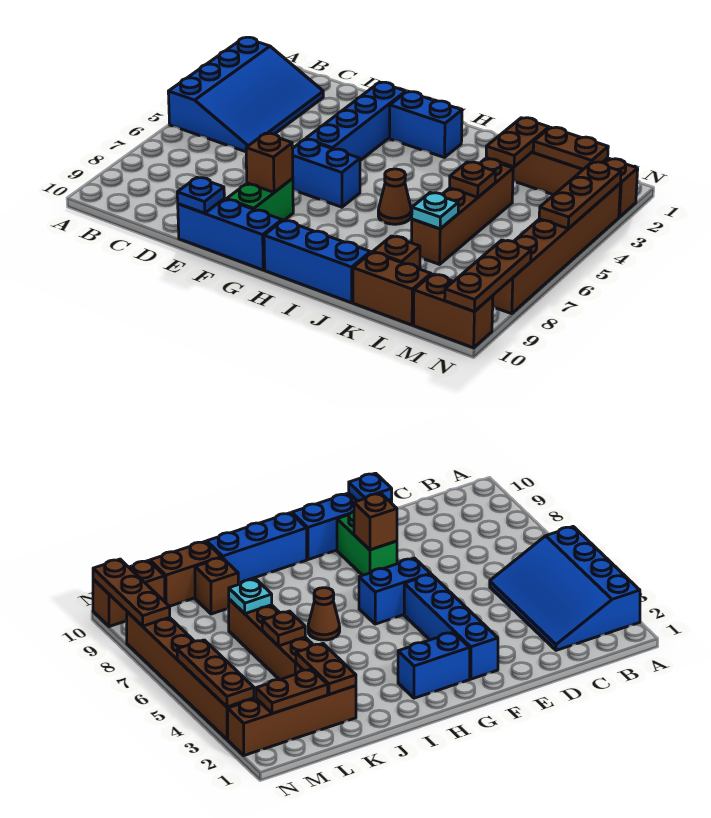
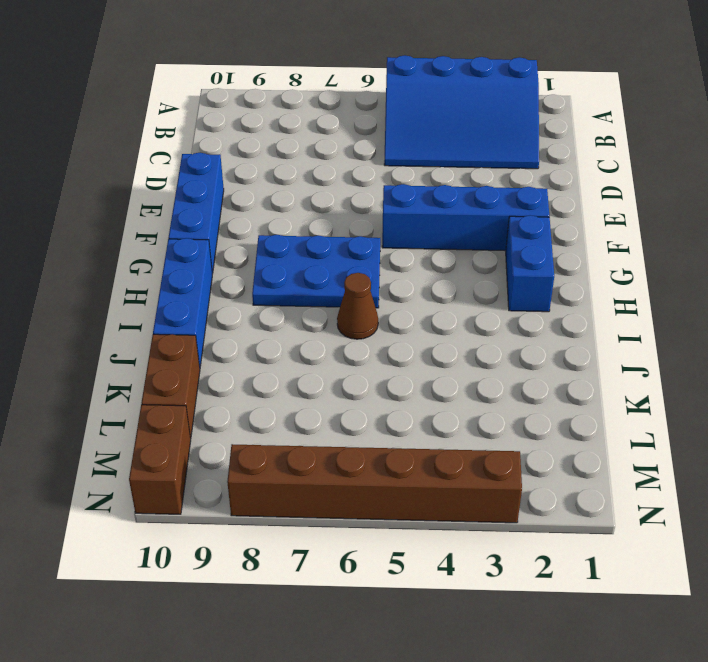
blue 2x3 plate [252,235,380,308] -> blue 1x2 brick [293,139,360,207]
none -> green 1x2 brick [227,178,293,221]
none -> brown 1x4 brick [503,152,638,217]
none -> brown 1x4 brick [412,159,513,264]

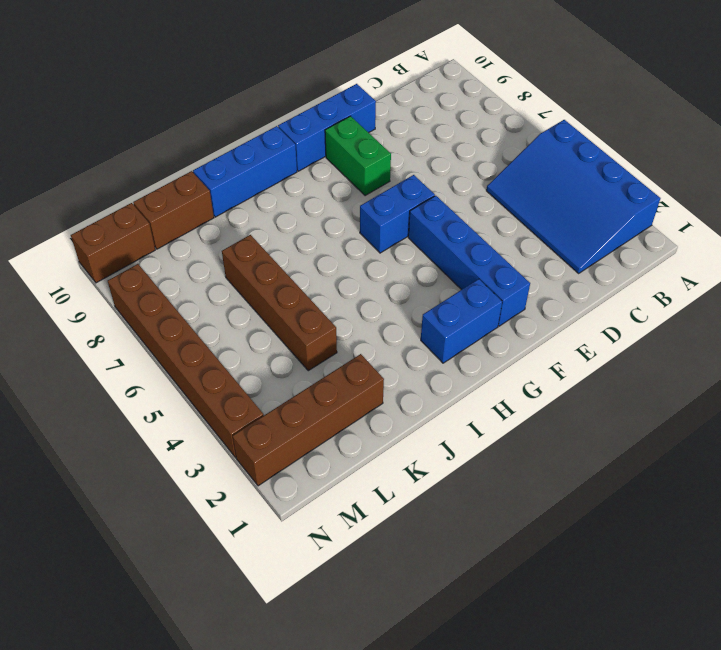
none -> brown 1x1 cone [378,169,411,224]
none -> brown 1x1 brick [373,236,420,269]
none -> blue 1x1 plate [177,177,224,213]

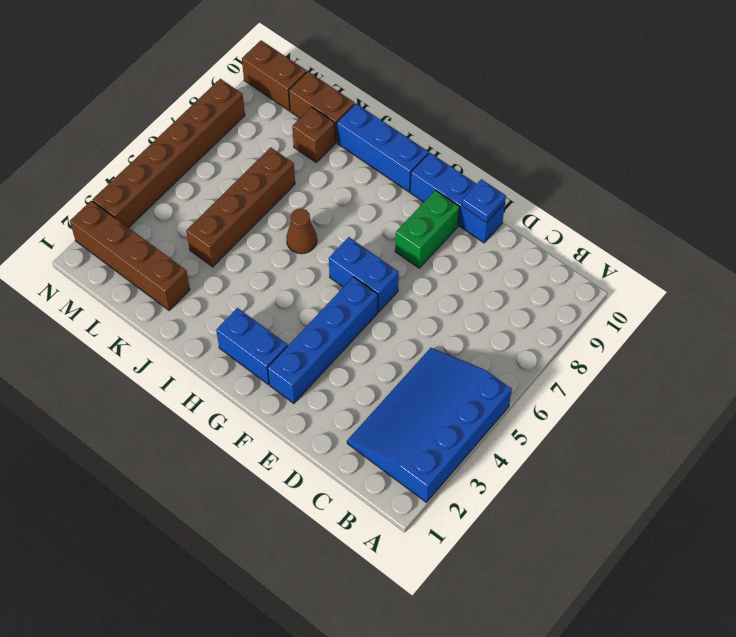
none -> brown 1x1 brick [246,133,293,192]
none -> brown 1x2 plate [486,118,549,167]
none -> brown 1x1 plate [450,162,495,197]

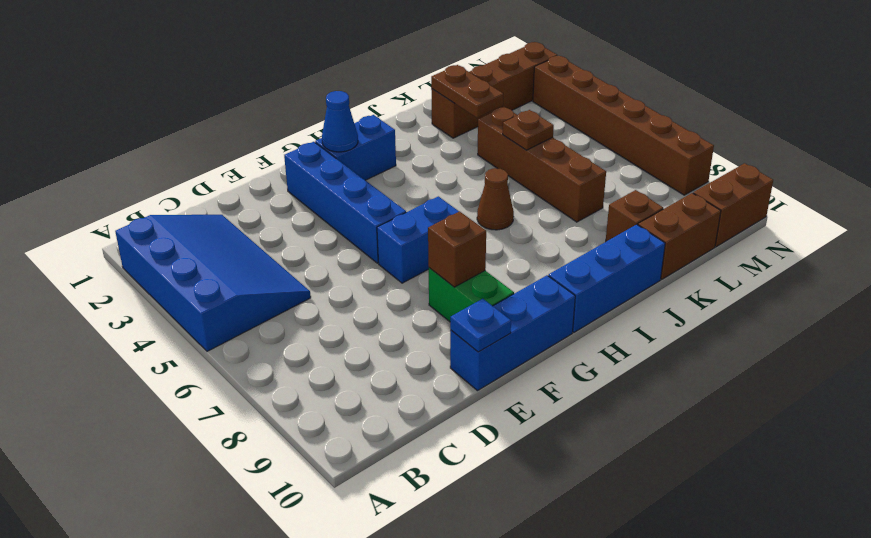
blue 1x1 cone [322,91,358,152] -> none
none -> cyan 1x1 plate [412,193,458,229]
none -> brown 1x2 plate [533,127,608,169]
none -> brown 1x3 plate [539,162,621,229]

